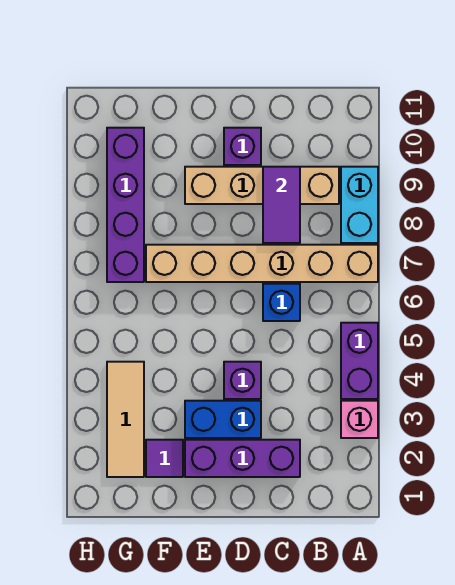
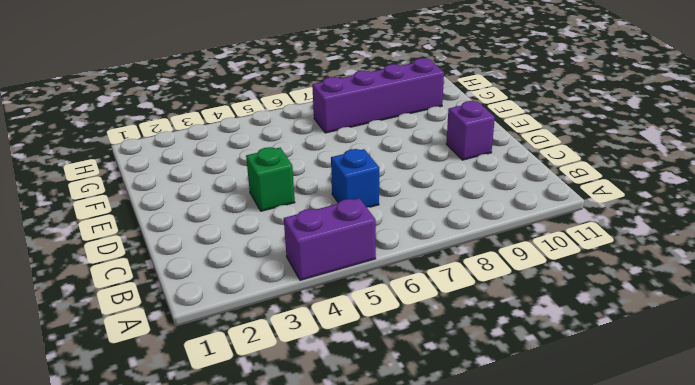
green 1x1 brick [246,147,295,211] -> purple 1x1 brick [224,362,261,399]
none -> pink 1x1 brick [341,401,378,438]
none -> tan 1x6 brick [146,245,378,282]
none -> cyan 1x2 brick [341,167,378,243]

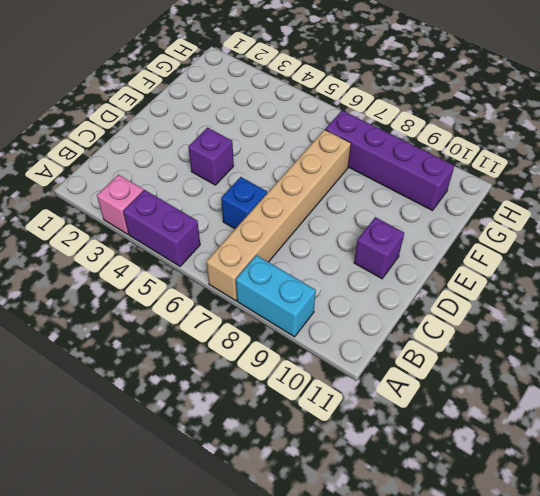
none -> tan 1x4 brick [185,167,339,204]
none -> purple 1x3 brick [185,440,300,477]
none -> blue 1x2 brick [185,401,261,438]

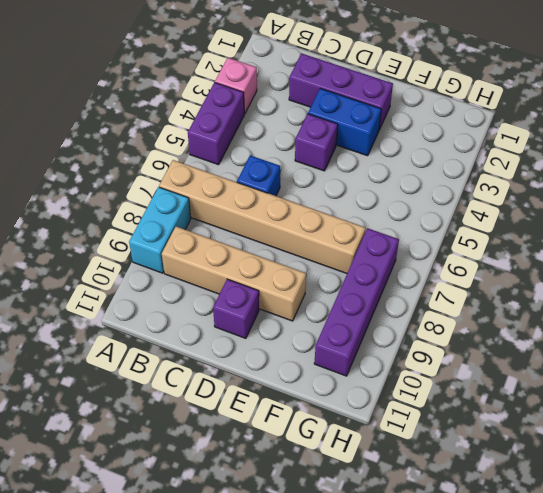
none -> purple 1x1 tile [146,440,183,477]
none -> tan 1x3 tile [107,362,144,477]
none -> purple 1x2 tile [263,167,300,243]

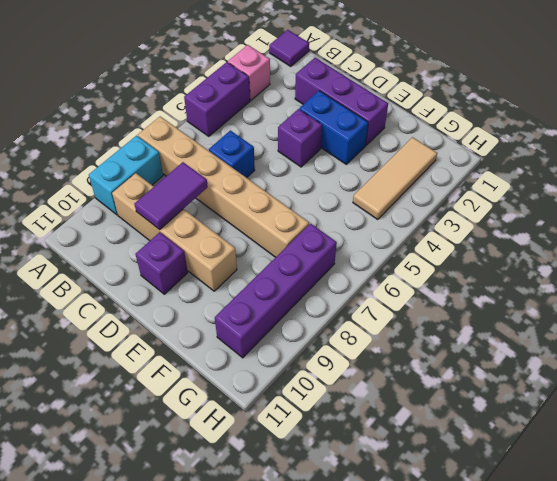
purple 1x1 tile [269,30,309,66] -> purple 1x1 tile moved to [146,440,183,477]

